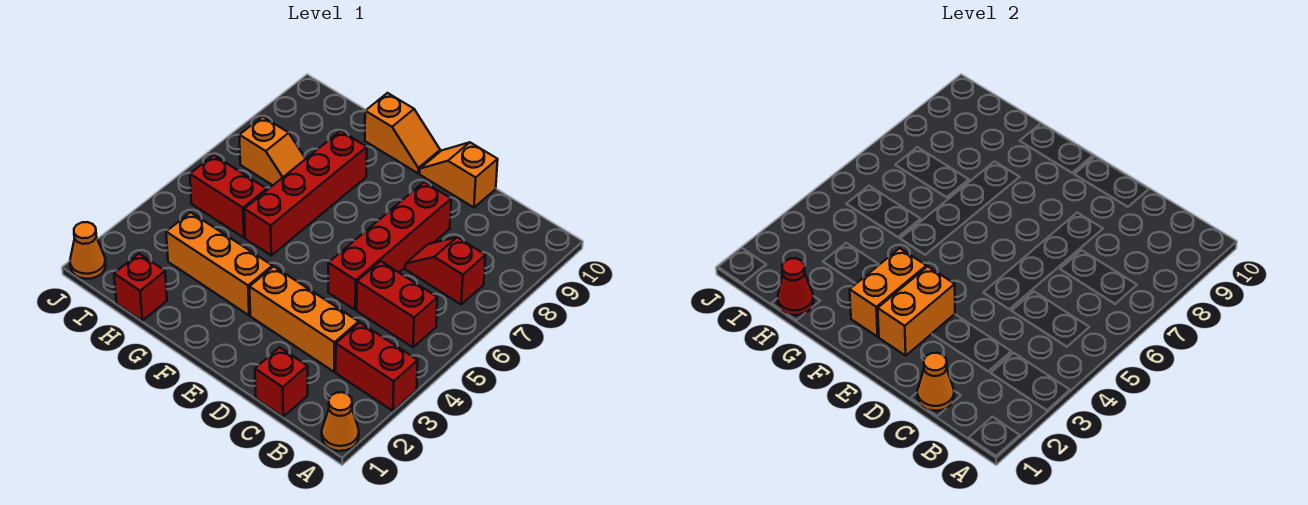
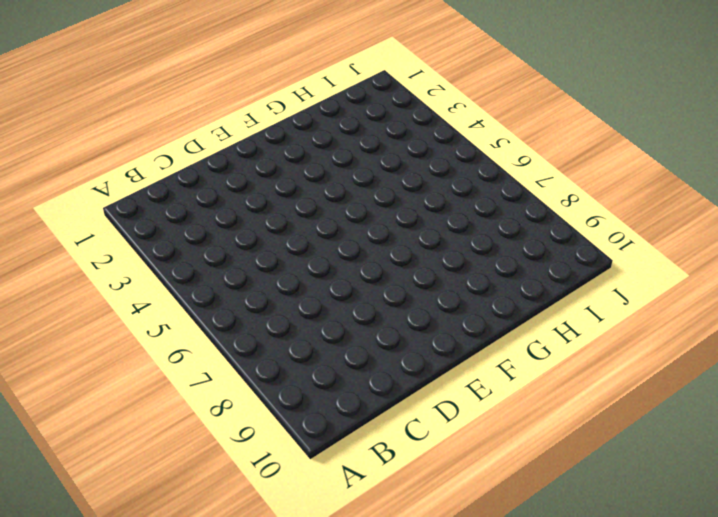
none -> orange 1x1 cone [322,392,359,451]
none -> red 1x2 brick [336,323,418,411]
none -> red 1x2 brick [357,261,437,347]

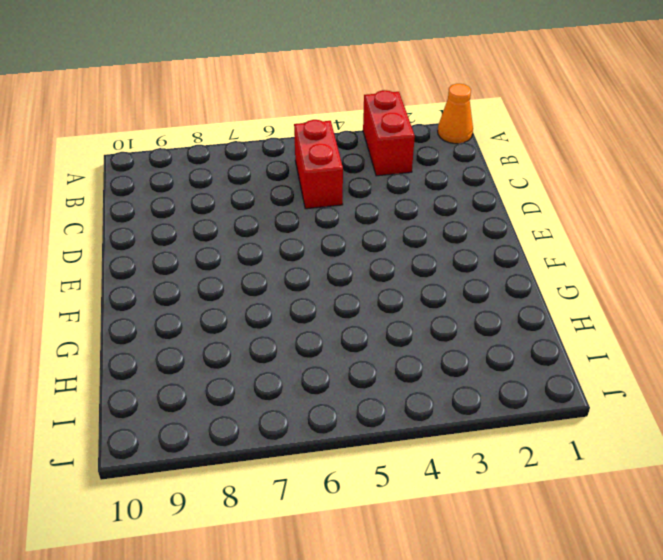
none -> red 1x2 slope [405,237,486,304]
none -> red 1x1 brick [255,347,308,417]
none -> orange 1x3 brick [250,266,359,372]

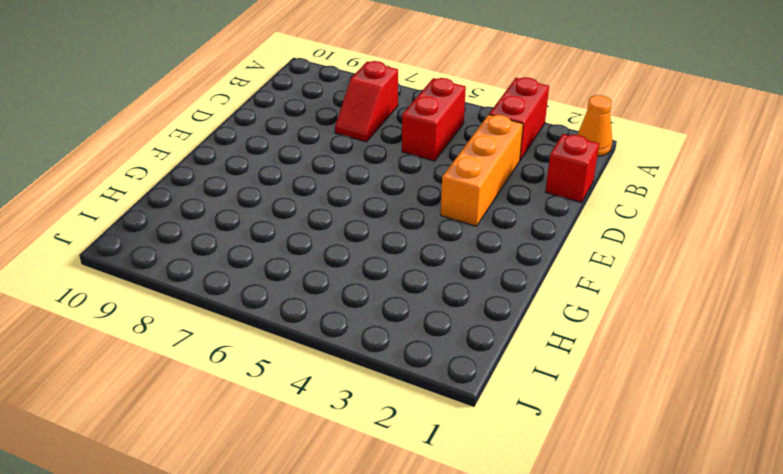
none -> red 1x4 brick [328,182,451,310]
none -> orange 1x2 slope [420,142,498,207]
none -> orange 1x3 brick [166,212,272,315]

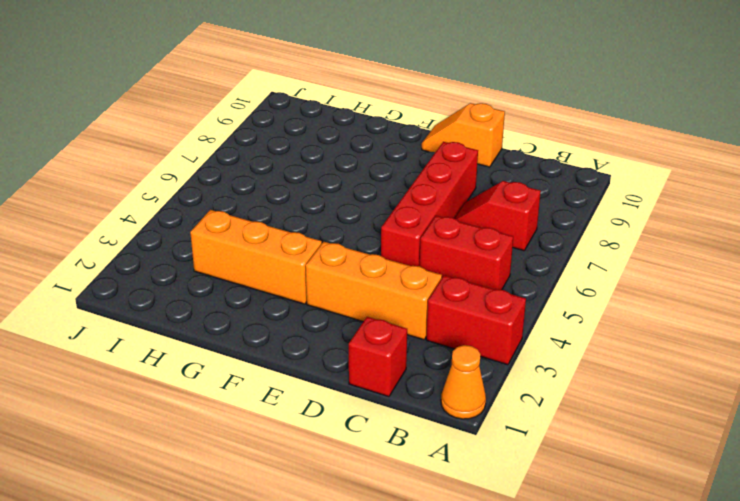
none -> orange 1x2 slope [365,93,440,173]
none -> red 1x4 brick [244,131,367,255]
none -> red 1x1 brick [114,254,167,321]

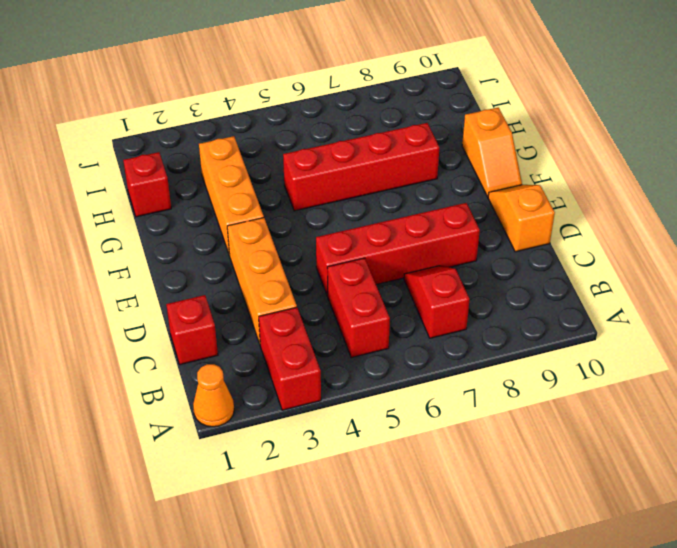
none -> red 1x2 brick [190,155,267,238]
none -> orange 1x2 slope [239,117,306,185]
none -> orange 1x1 cone [70,222,106,279]

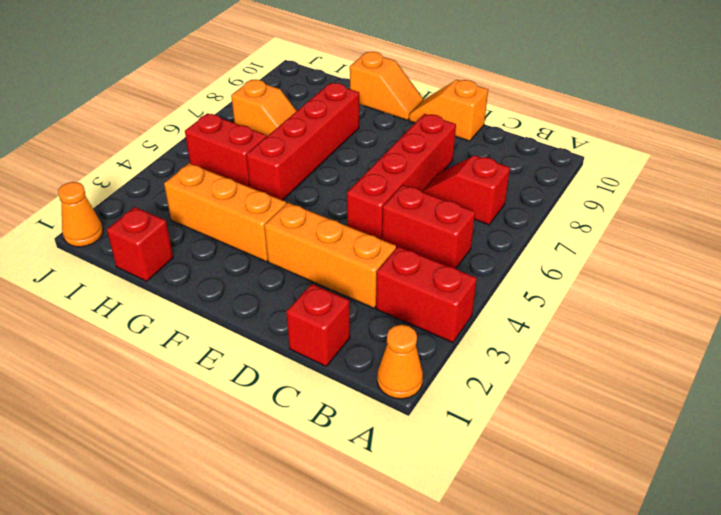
none -> orange 1x1 cone [917,353,954,411]
none -> orange 1x2 brick [878,266,955,356]
none -> orange 1x2 brick [850,248,926,337]

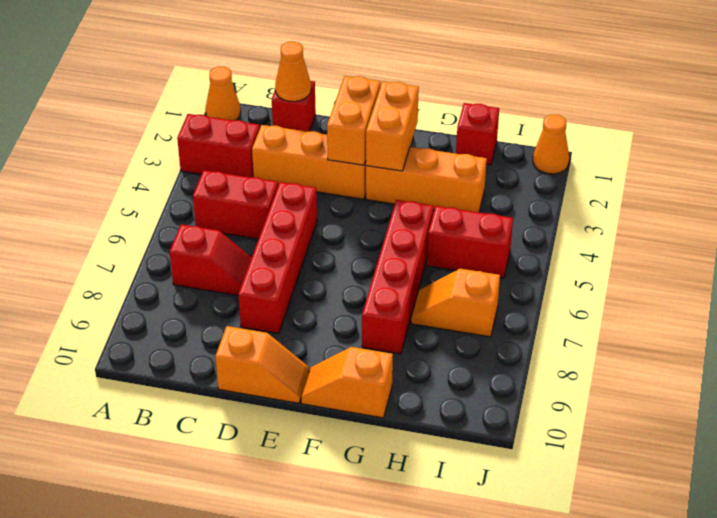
none -> red 1x1 cone [778,258,814,315]

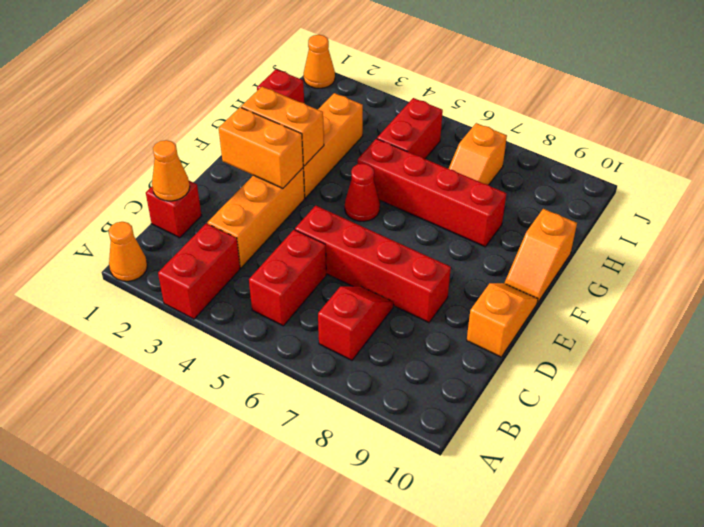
red 1x1 cone [345,164,380,221] -> red 1x1 cone moved to [778,258,814,315]

